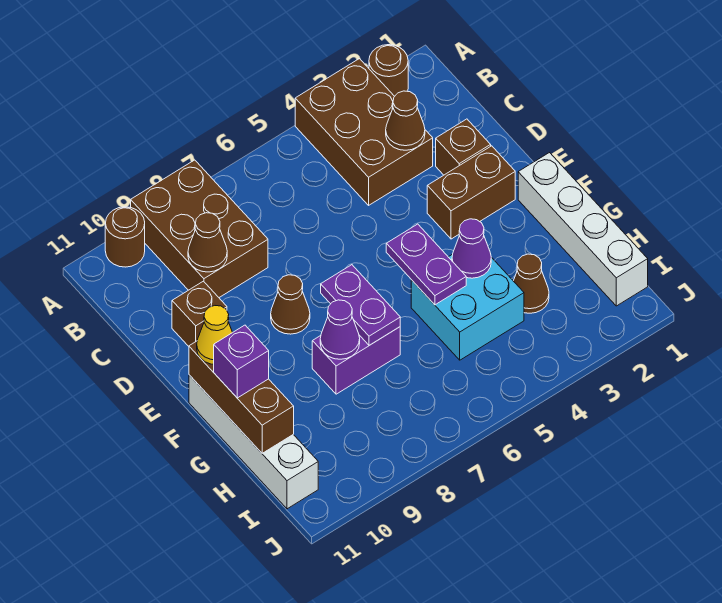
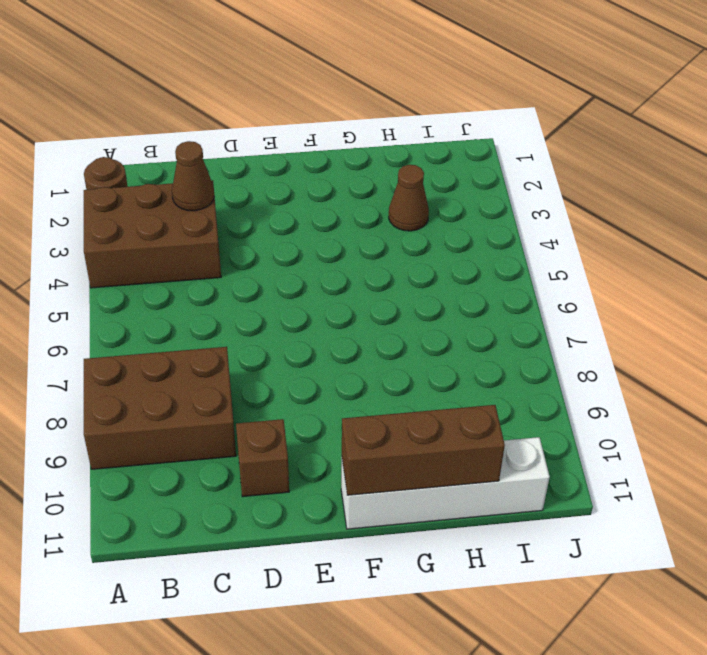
none -> brown 1x1 round brick [105,207,145,267]
none -> brown 1x1 brick [436,119,491,175]
none -> brown 1x2 brick [427,146,515,239]

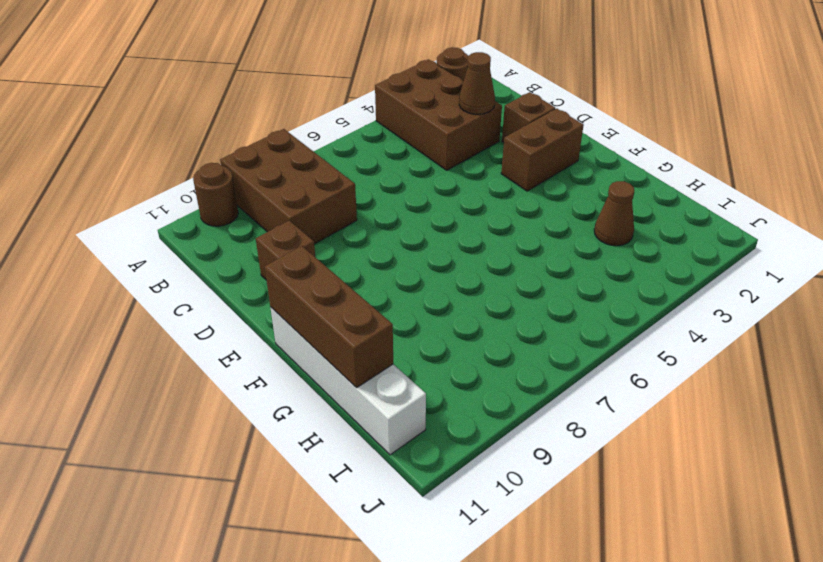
none -> brown 1x1 cone [271,275,310,334]
none -> white 1x4 brick [518,153,648,306]
none -> cyan 2x2 brick [411,254,524,360]

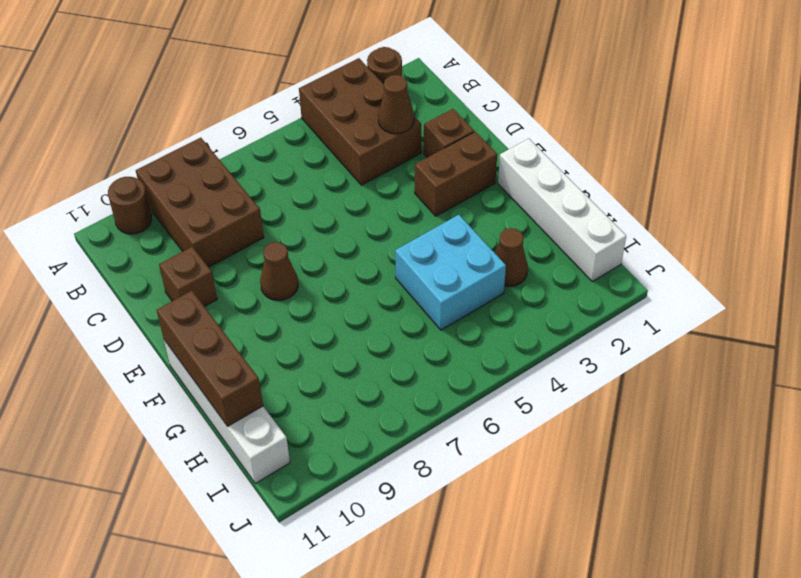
none -> purple 1x2 brick [312,327,400,394]
none -> brown 1x1 cone [188,213,227,272]
none -> purple 1x2 plate [386,224,466,305]

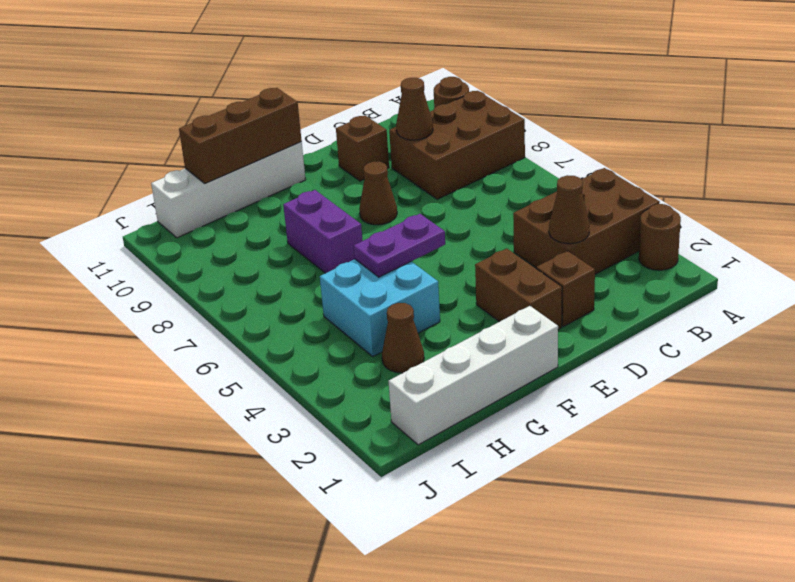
none -> purple 1x2 plate [321,265,400,345]
none -> purple 1x1 cone [452,219,491,278]
none -> purple 1x1 cone [320,300,360,359]

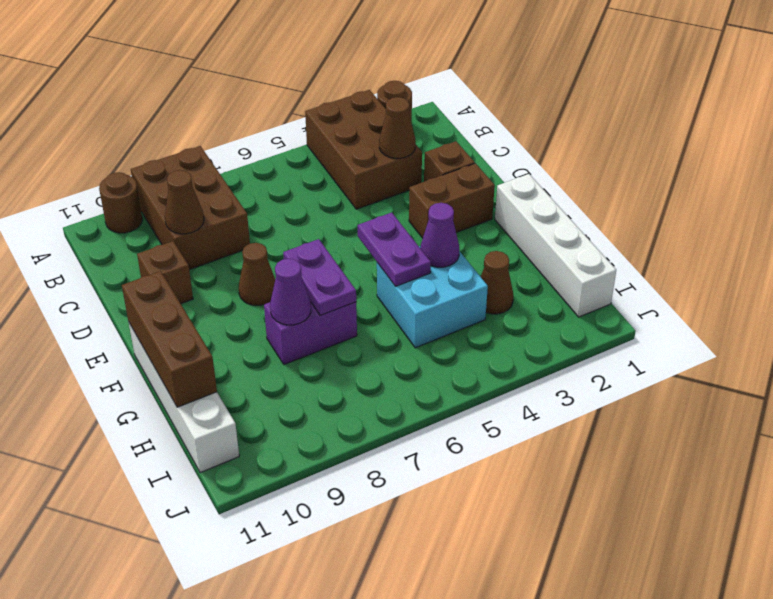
none -> yellow 1x1 cone [197,306,233,364]
none -> purple 1x1 brick [214,325,269,398]

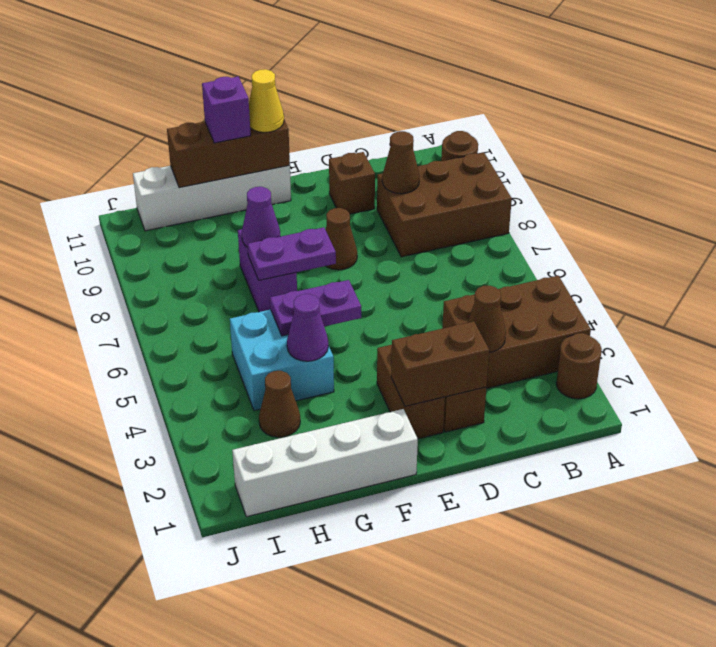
brown 1x2 brick [391,321,489,406] -> none

